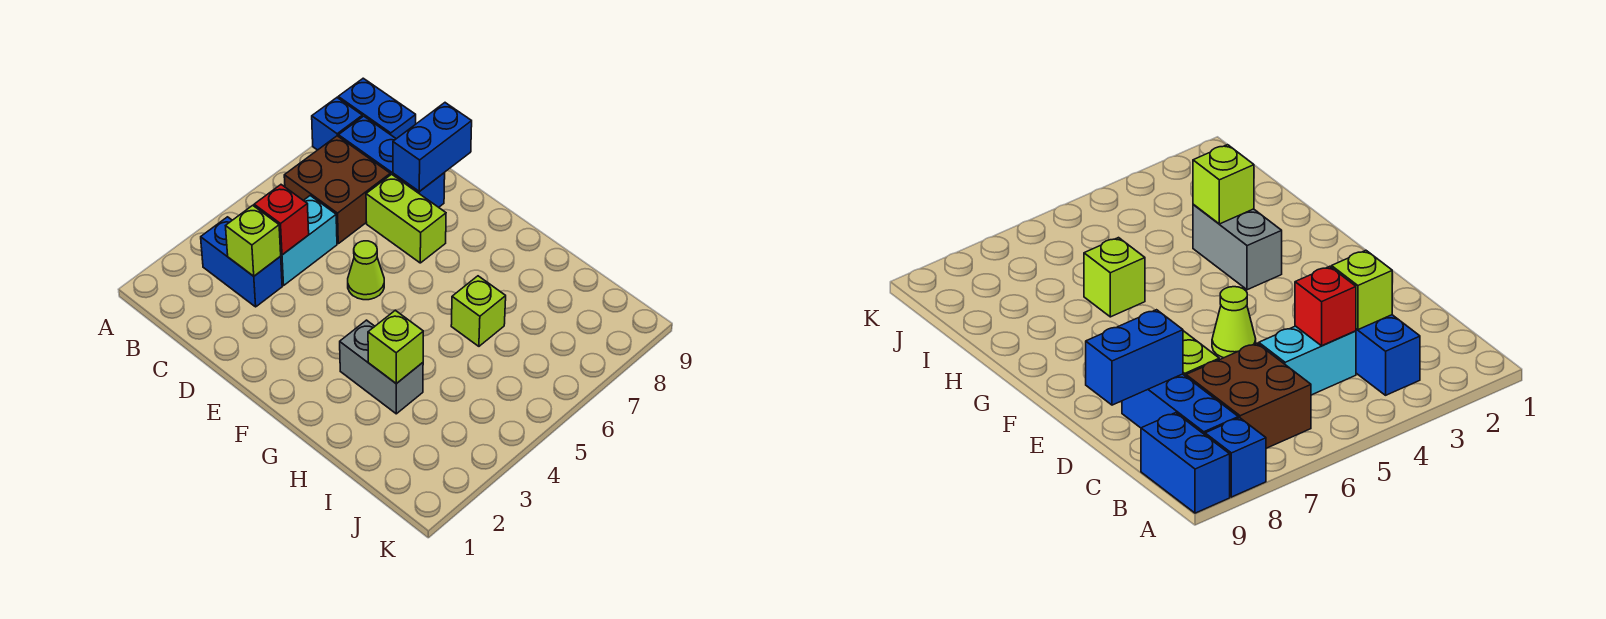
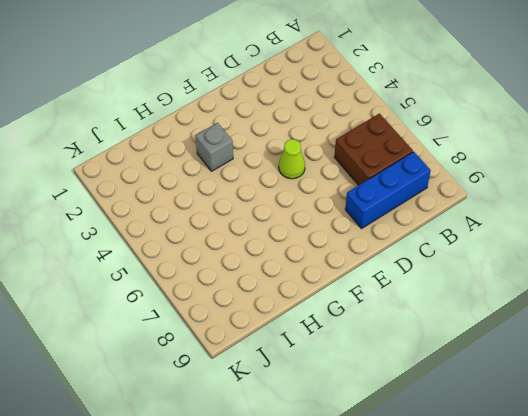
grey 1x1 brick [196,123,233,171] -> grey 1x2 brick [340,320,423,414]
none -> blue 1x1 brick [312,98,362,150]
none -> blue 1x2 brick [338,78,416,139]
none -> blue 1x2 brick [201,217,282,307]

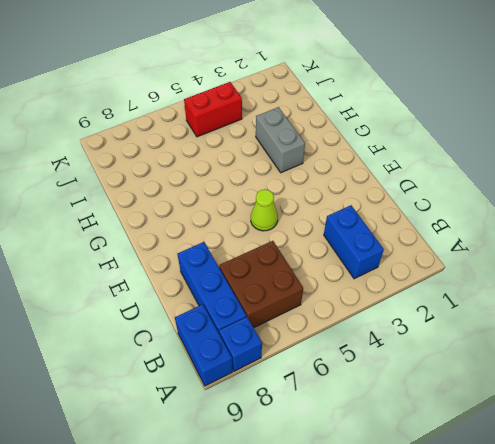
red 1x2 brick [184,82,242,137] -> none
none -> cyan 1x2 brick [280,196,337,286]
none -> lime 1x2 brick [366,174,446,263]
none -> lime 1x1 brick [451,276,506,346]

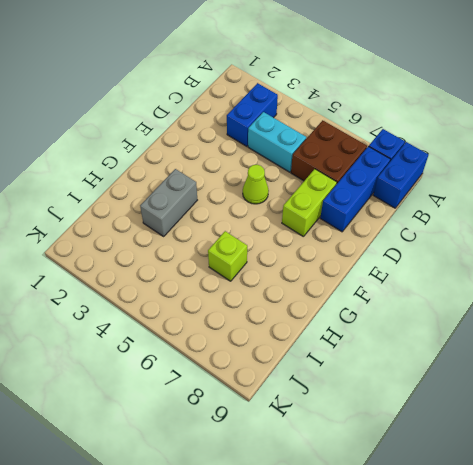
none -> lime 1x1 brick [226,205,281,276]
none -> red 1x1 brick [254,185,309,255]
none -> blue 1x2 brick [393,103,472,192]

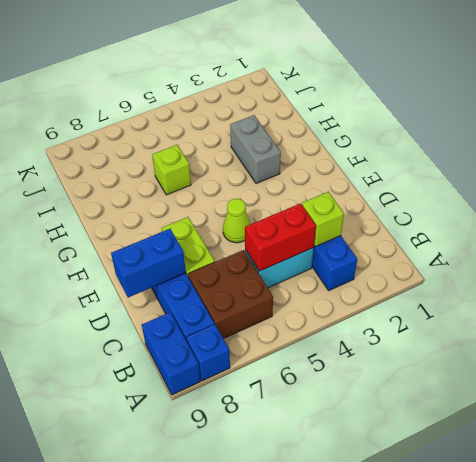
red 1x2 brick [245,203,316,271] -> red 1x1 brick [254,185,309,255]
none -> lime 1x1 brick [368,310,423,384]

